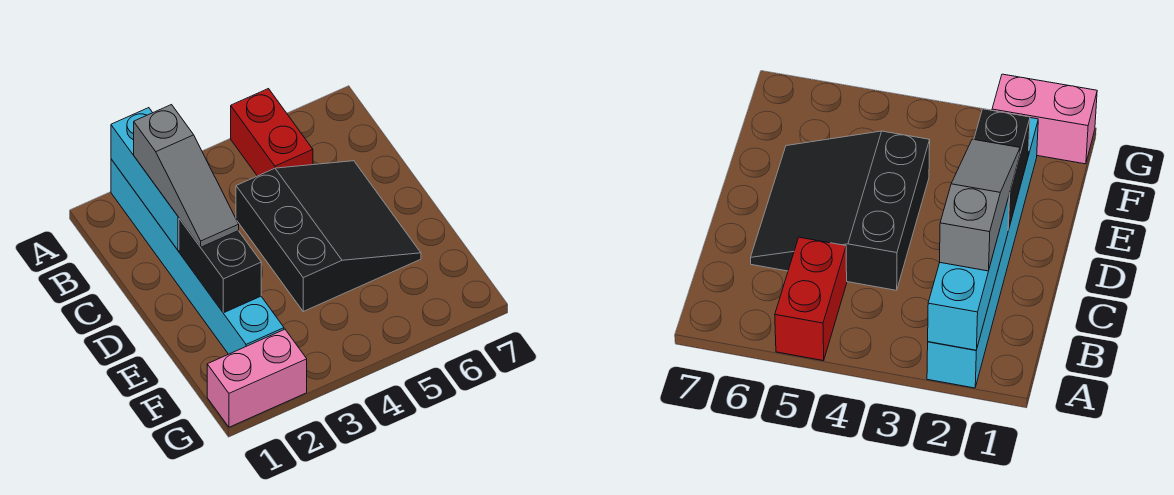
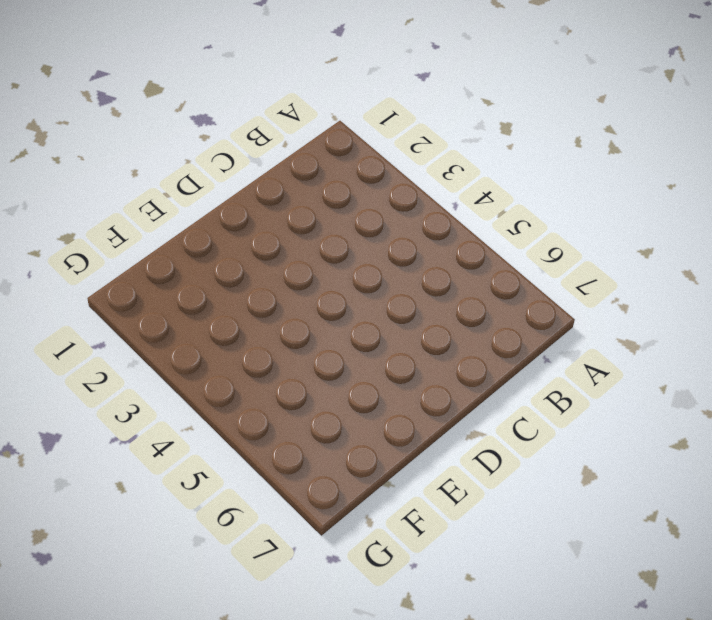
none -> cyan 1x6 brick [111,159,284,354]
none -> red 1x2 brick [231,89,313,176]

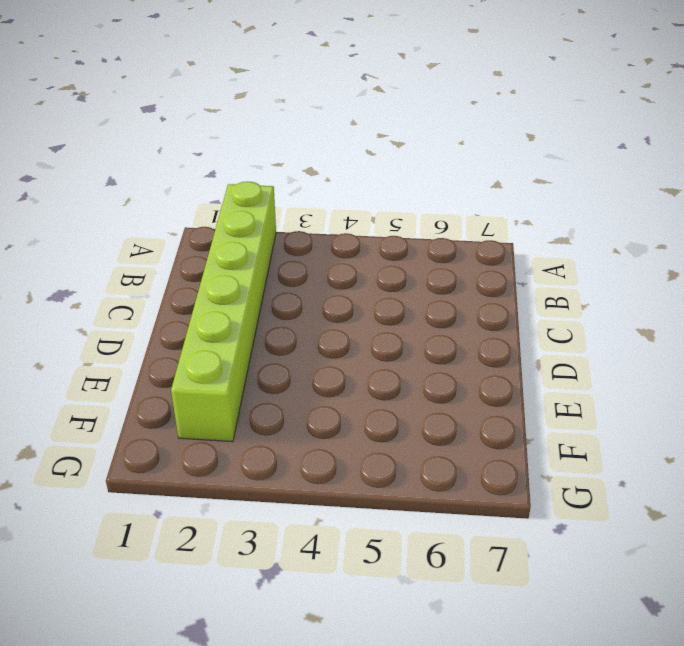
lime 1x6 brick [171,182,276,442] -> cyan 1x6 brick [111,159,284,354]
none -> red 1x2 brick [231,89,313,176]
none -> black 3x3 slope [236,161,421,311]

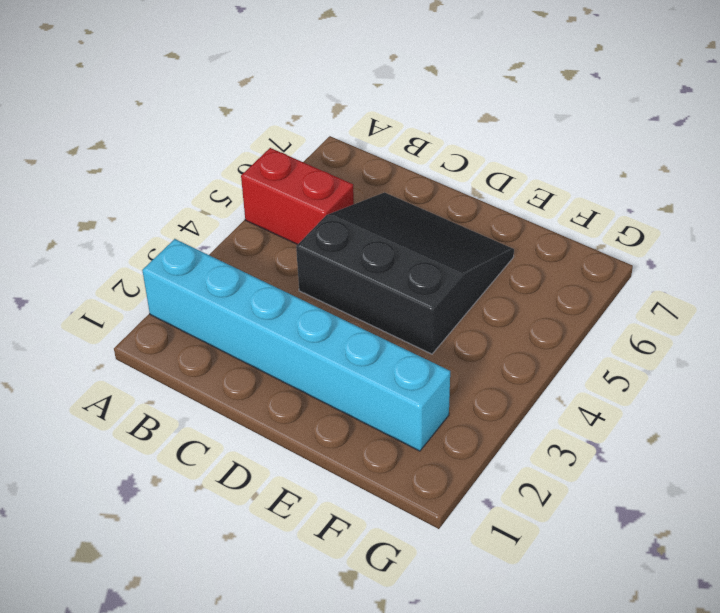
none -> pink 1x2 brick [207,329,307,427]
none -> cyan 1x3 brick [111,108,179,250]

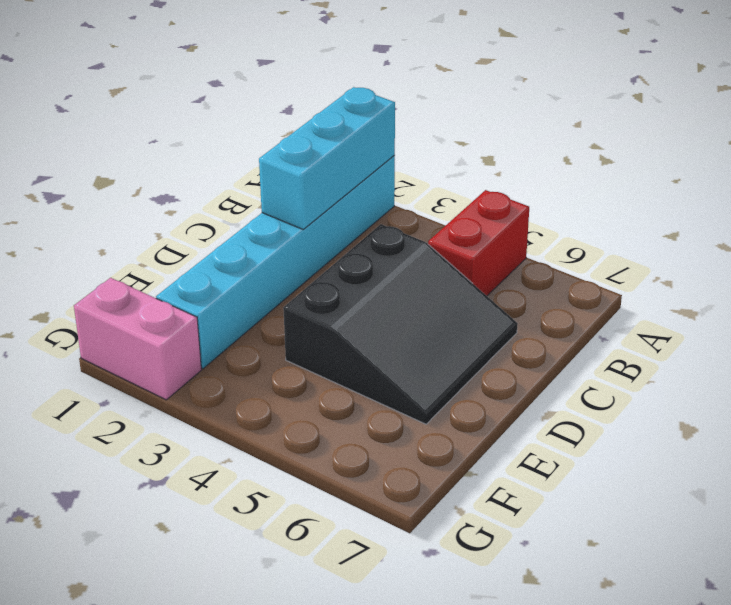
none -> black 1x2 brick [179,218,261,313]
none -> grey 1x3 slope [134,105,239,247]

